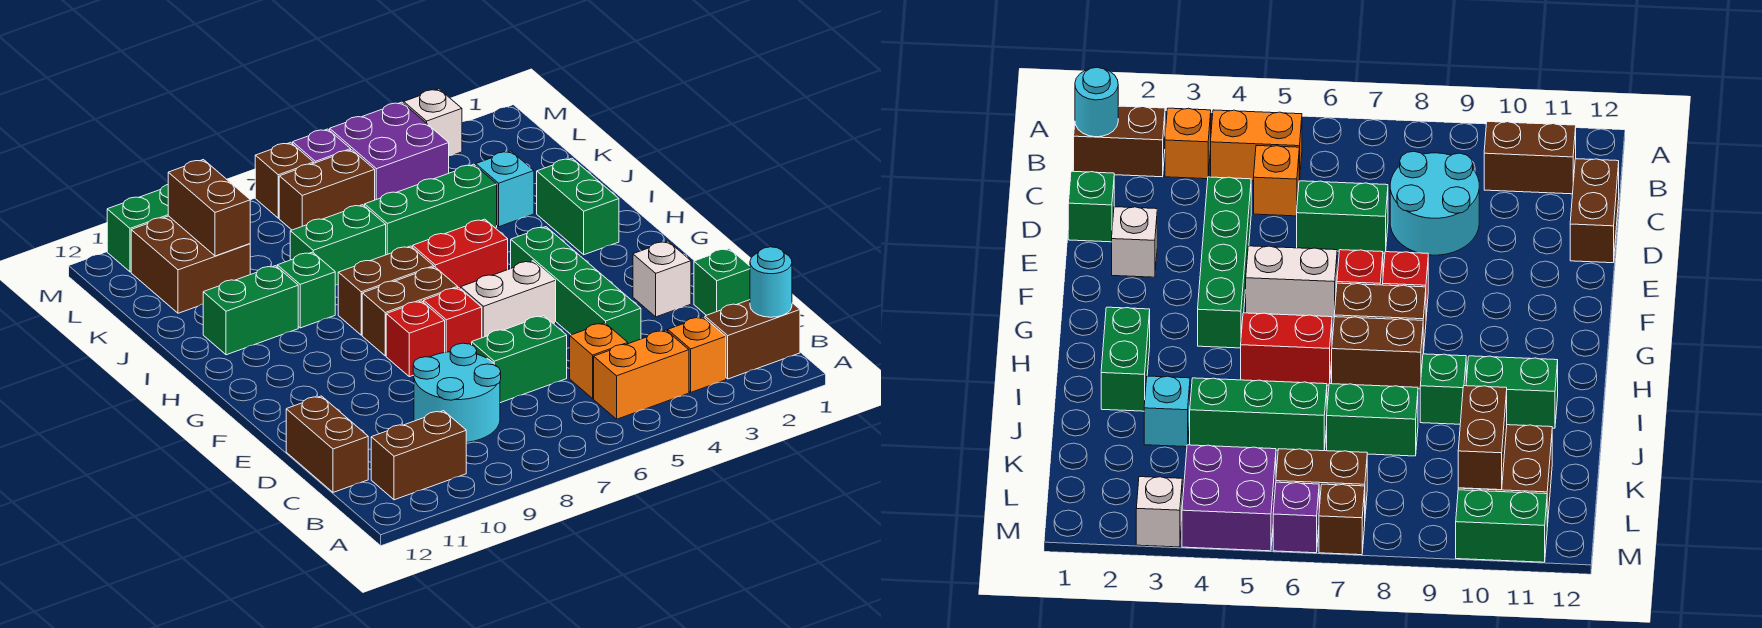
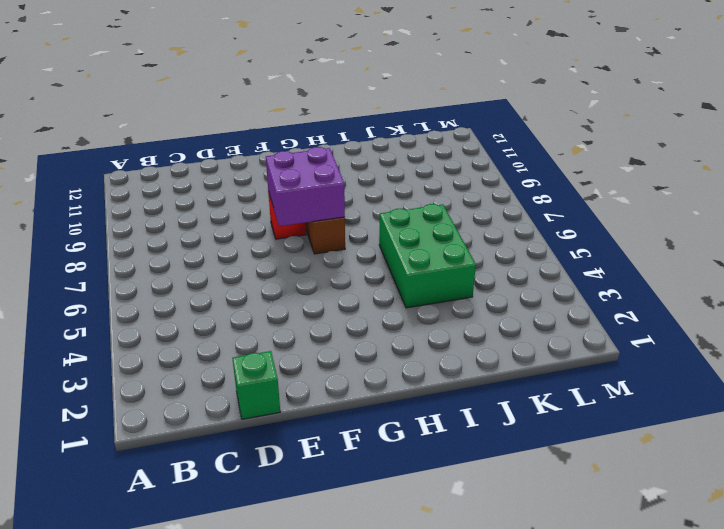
purple 2x2 brick [266,147,345,226] -> purple 2x2 brick moved to [330,102,449,200]
green 2x3 brick [379,204,476,308] -> green 1x3 brick [365,164,497,255]
none -> brown 1x2 brick [705,300,800,379]
none -> orange 1x1 brick [668,317,726,392]
none -> orange 1x2 brick [594,330,689,419]
none -> brown 1x2 brick [371,411,466,500]

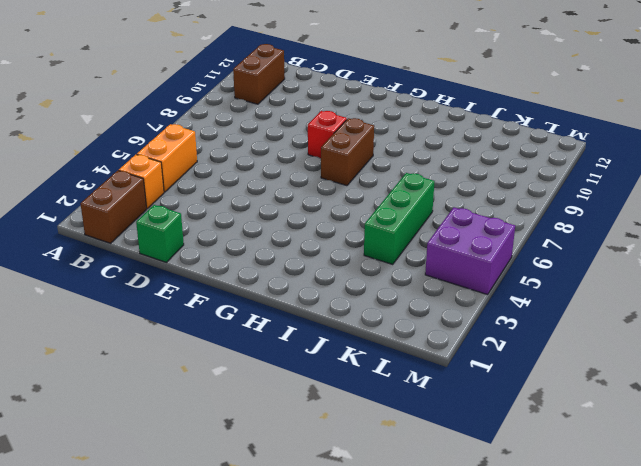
none -> orange 1x1 brick [570,323,628,398]
none -> cyan 2x2 round brick [413,343,501,443]
none -> brown 1x2 brick [286,396,368,492]
none -> green 1x4 brick [511,227,641,344]

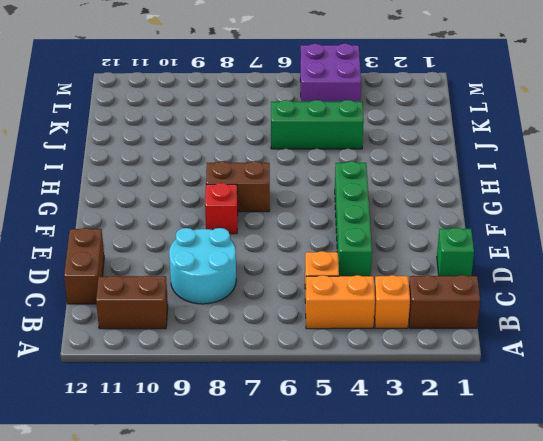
none -> green 1x2 brick [472,316,567,403]
none -> white 1x1 brick [633,241,691,317]
none -> white 1x2 brick [461,261,556,338]
none -> red 1x1 brick [424,288,482,352]

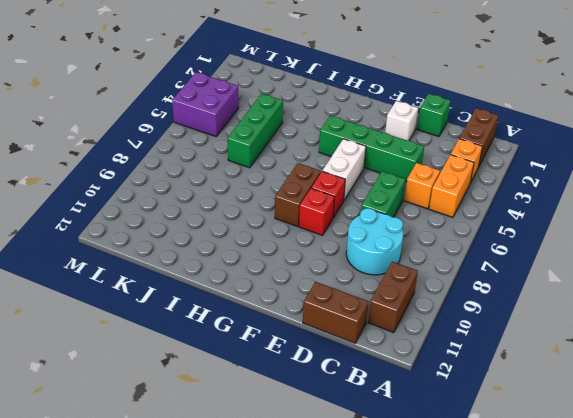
none -> green 1x2 brick [537,158,619,255]
none -> red 1x2 brick [413,219,508,289]
none -> brown 1x2 brick [338,246,434,335]
none -> green 1x1 brick [277,252,335,328]

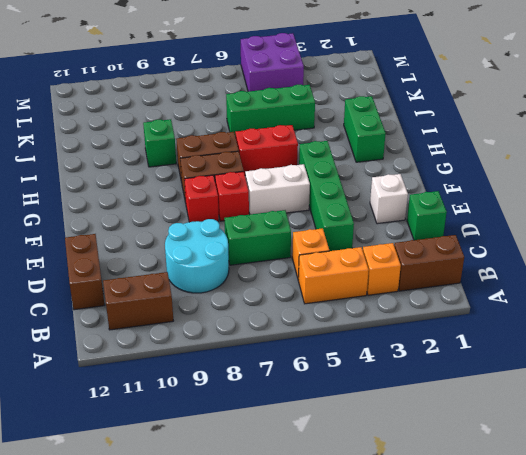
none -> green 1x2 brick [203,266,298,355]
none -> cyan 1x1 brick [476,151,534,227]
none -> green 1x2 brick [290,205,386,285]
none -> brown 2x2 brick [131,216,250,313]

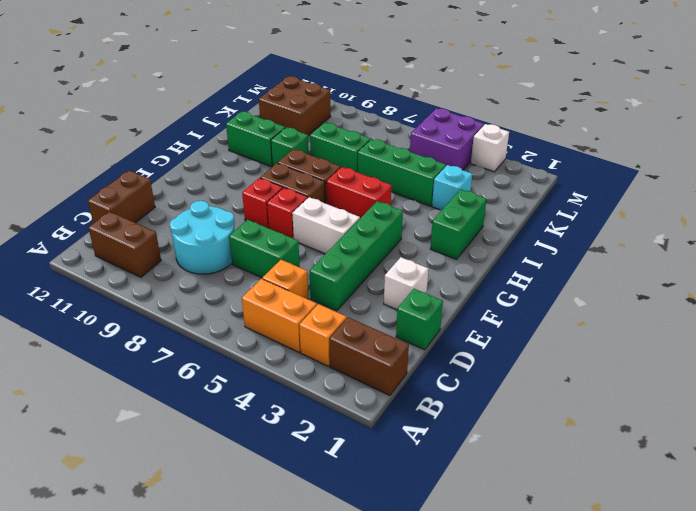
none -> brown 1x2 brick [279,150,375,230]
none -> purple 1x1 brick [293,129,351,163]
none -> brown 1x1 brick [255,142,314,218]
none -> green 1x2 brick [107,185,168,272]

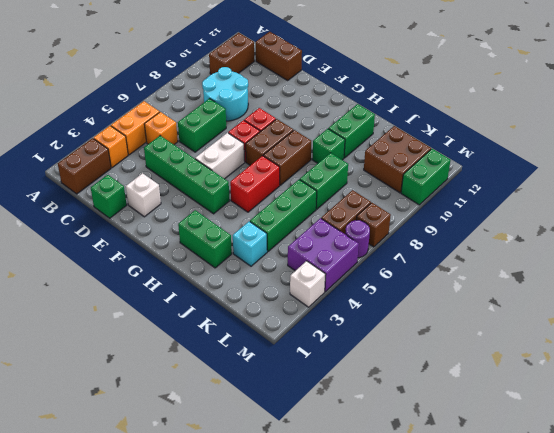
purple 1x1 round brick [345,220,370,258] -> purple 1x1 brick [293,129,351,163]
none -> cyan 1x1 round brick [750,247,792,317]
none -> brown 1x2 brick [168,160,250,256]

